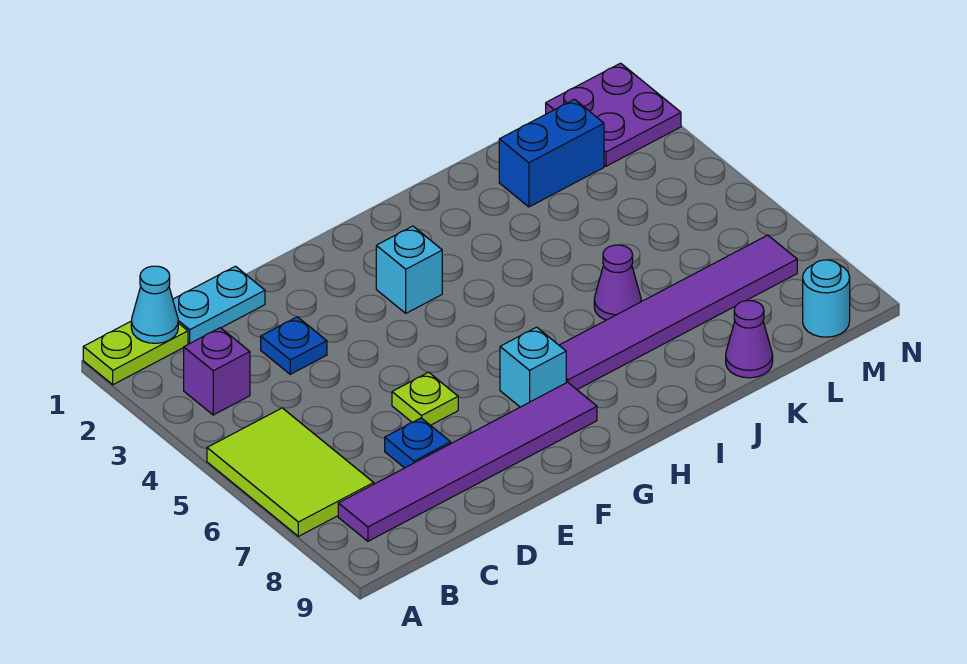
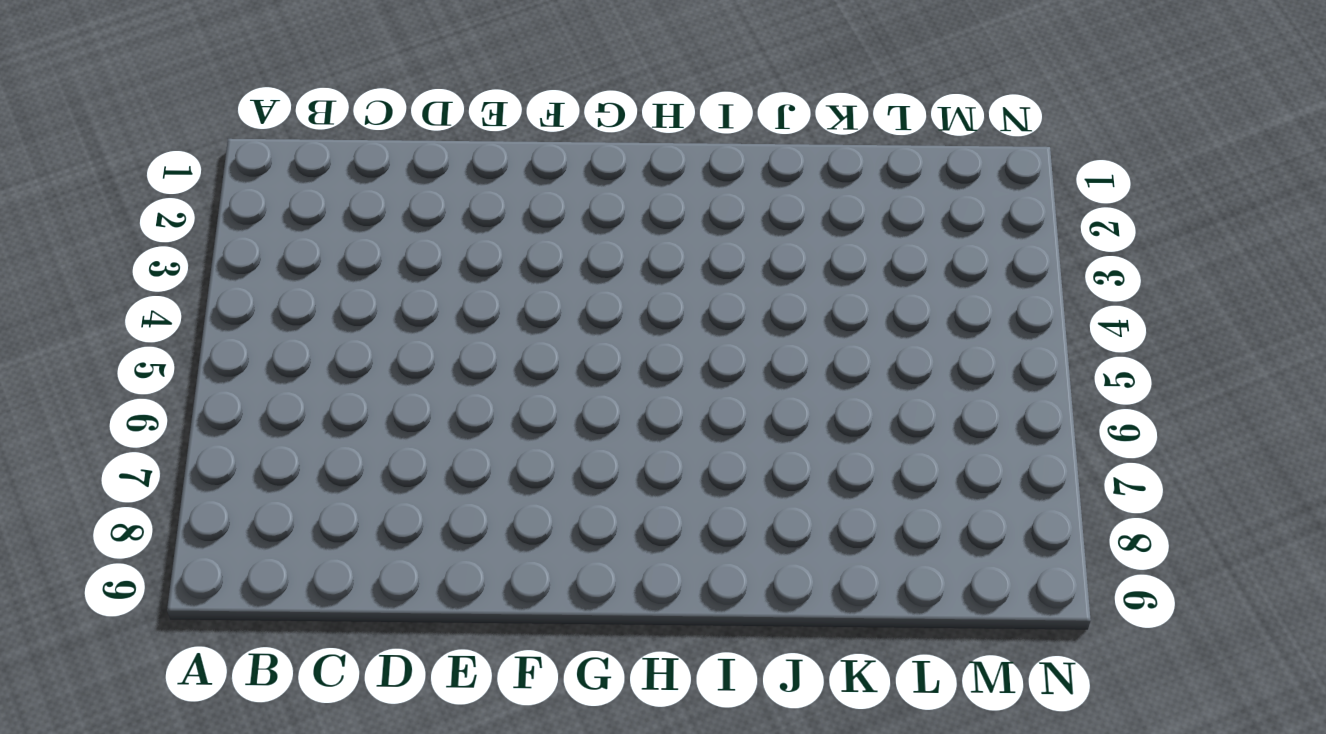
none -> lime 1x2 plate [83,322,188,385]
none -> lime 2x3 tile [207,408,374,536]
none -> purple 1x1 brick [184,328,250,415]

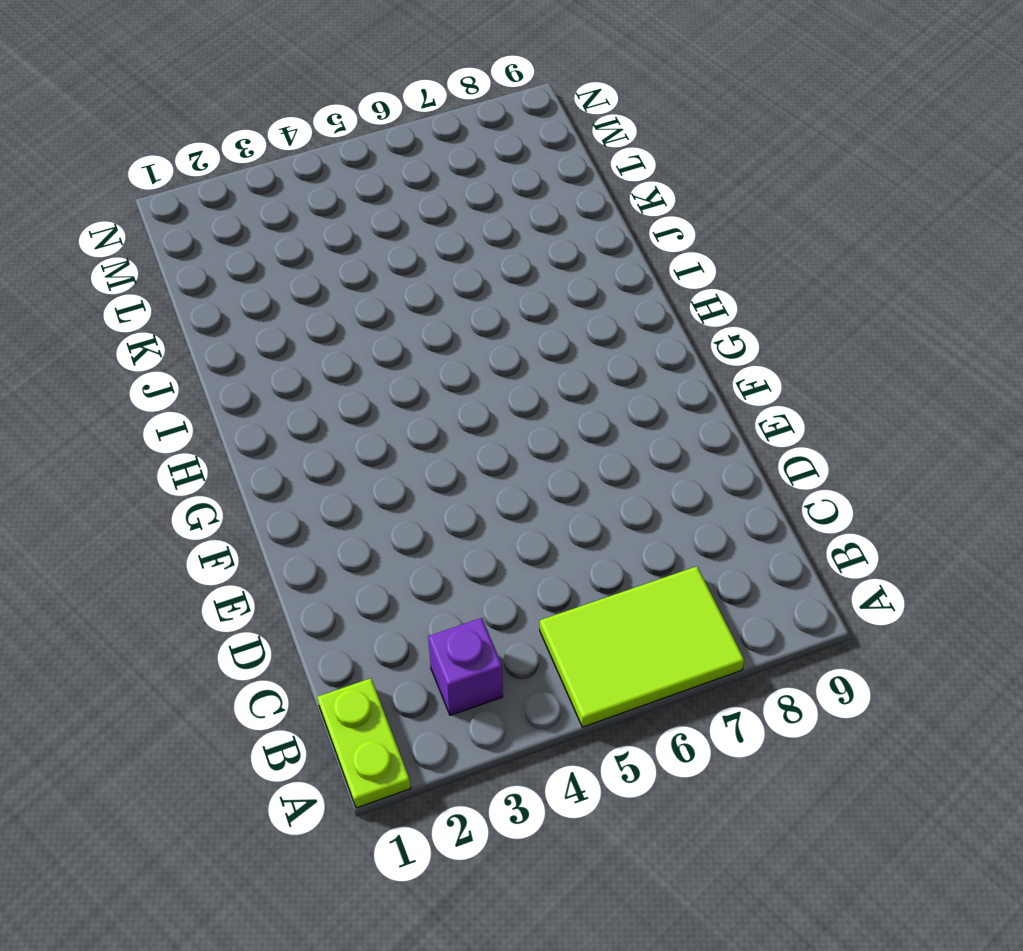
none -> purple 1x6 tile [338,382,597,541]
none -> cyan 1x2 plate [173,266,265,344]
none -> blue 1x1 plate [261,317,327,374]

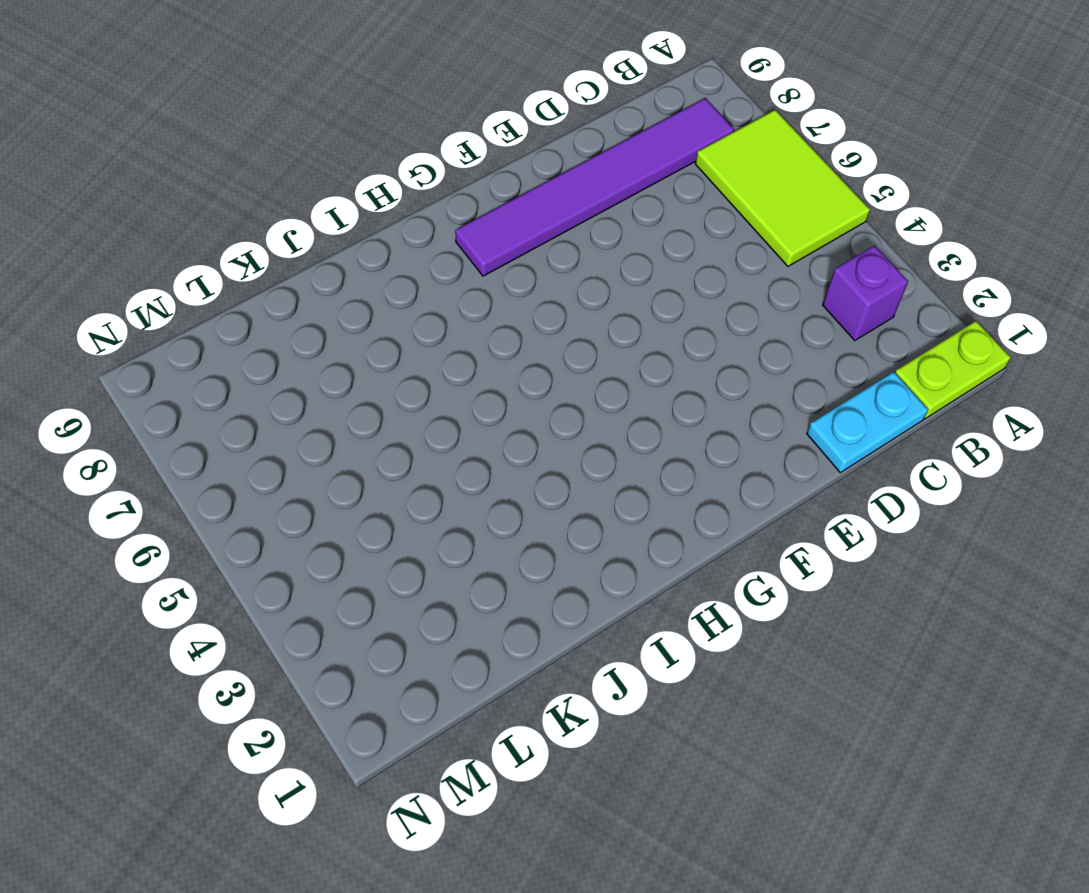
none -> blue 1x1 plate [261,317,327,374]
none -> blue 1x1 plate [385,418,451,468]
none -> lime 1x1 plate [392,372,458,425]

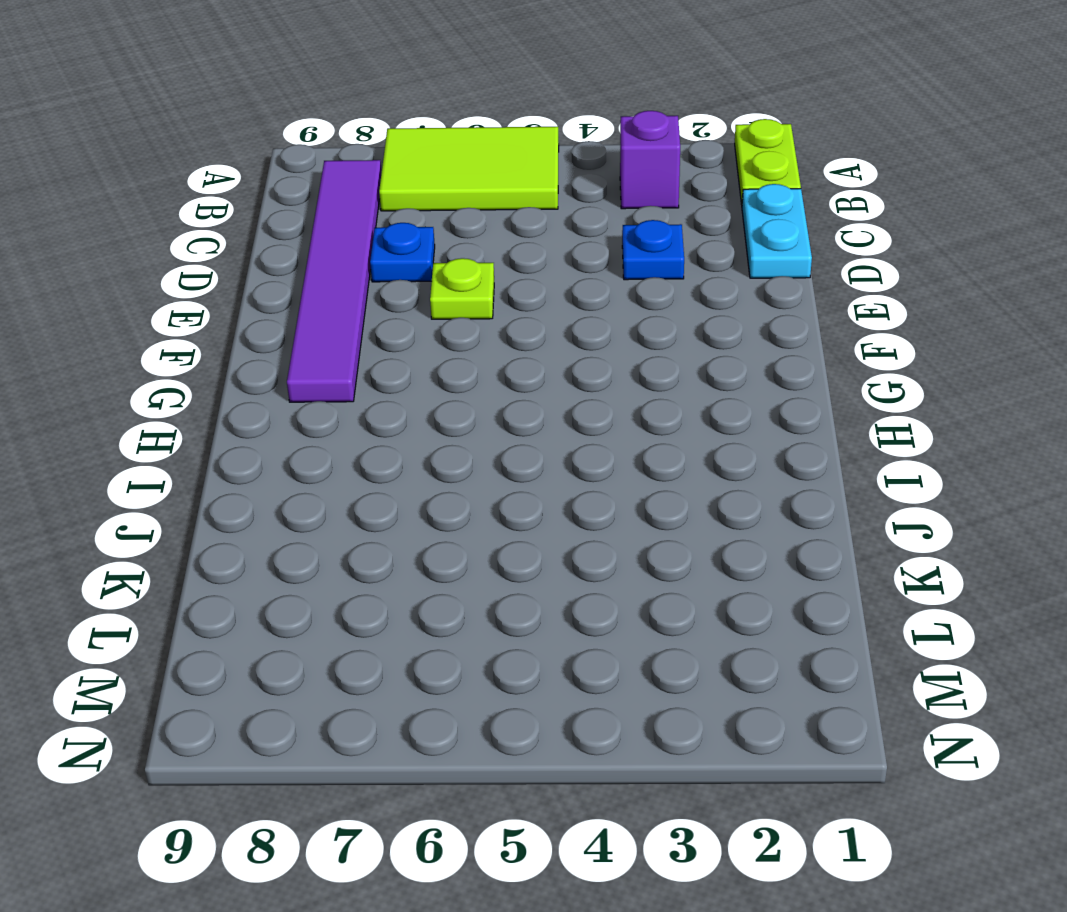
none -> cyan 1x1 brick [376,226,442,313]
none -> cyan 1x1 brick [500,327,566,407]
none -> purple 1x6 tile [559,235,797,389]

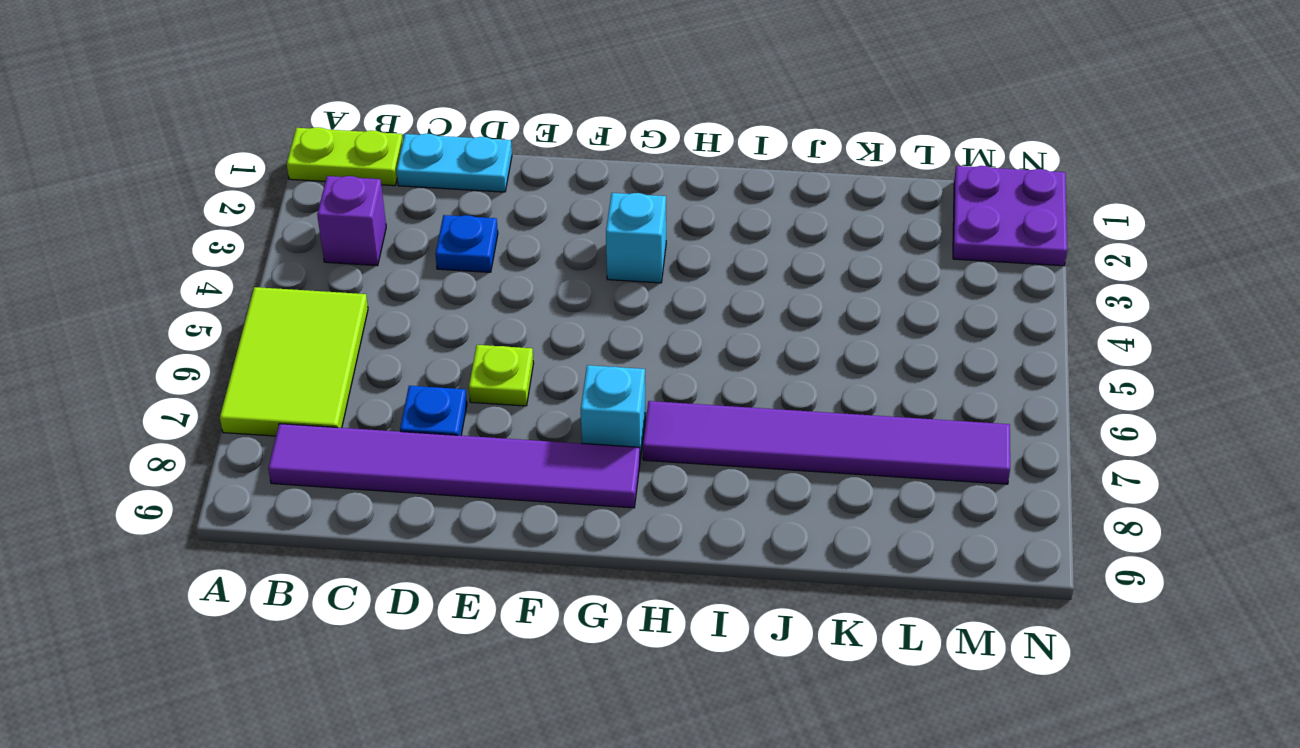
none -> purple 1x1 cone [594,245,641,320]
none -> blue 1x2 brick [499,99,604,207]
none -> purple 1x1 cone [726,301,773,378]

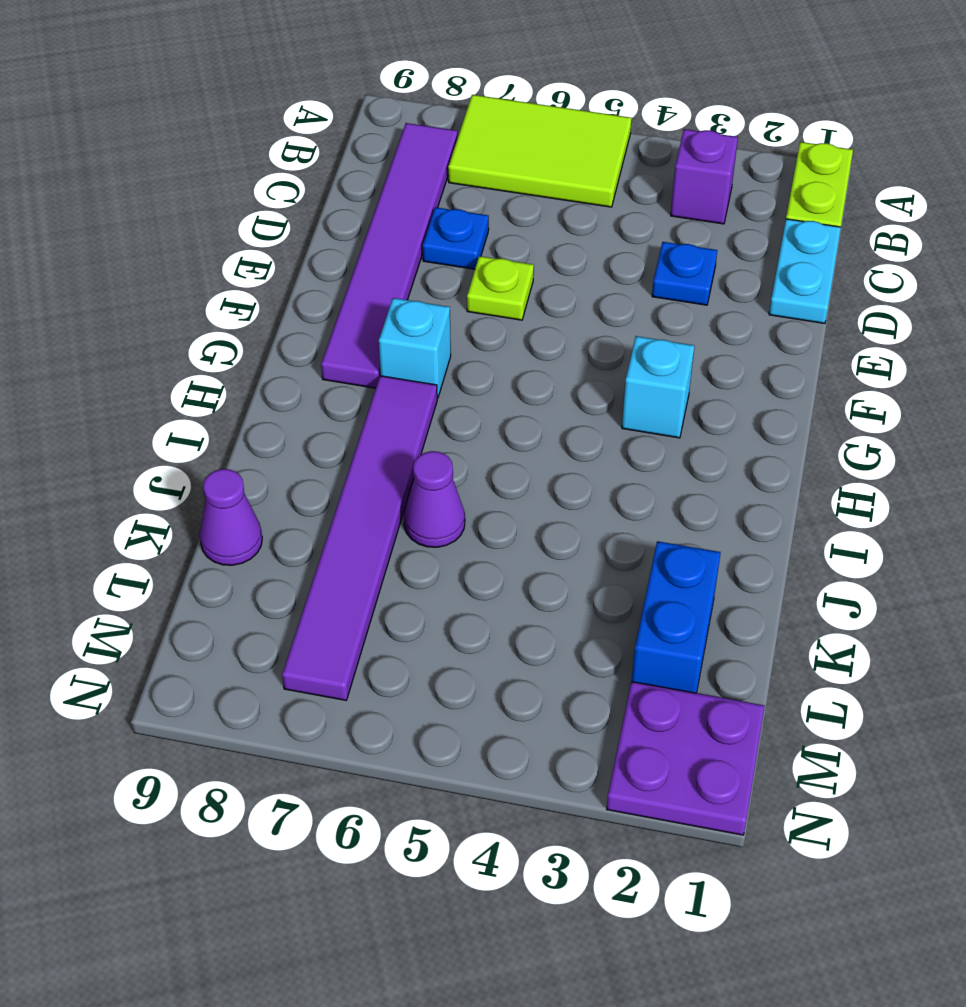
none -> cyan 1x1 round brick [803,260,850,337]
none -> cyan 1x1 cone [131,266,178,343]

